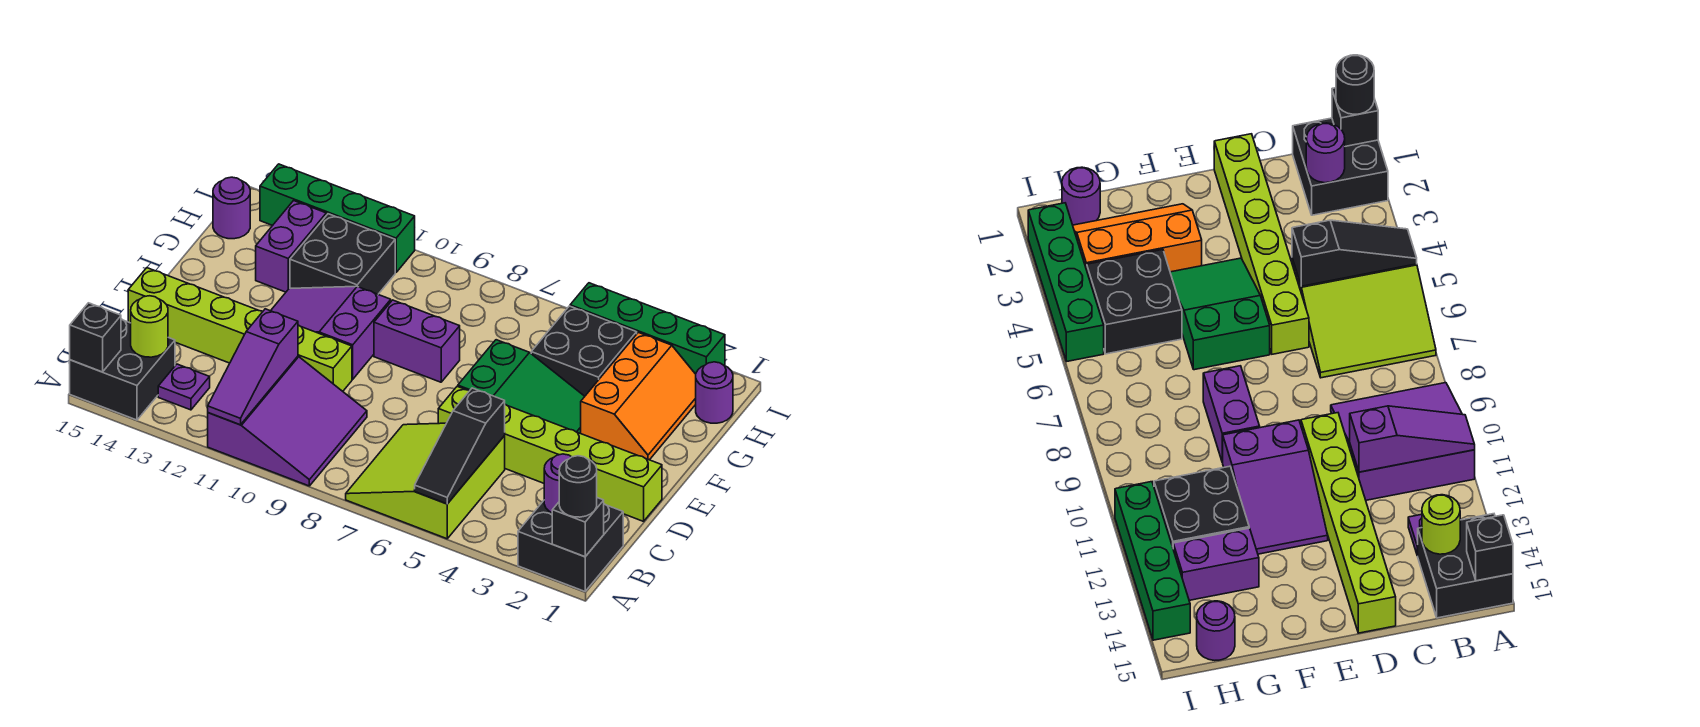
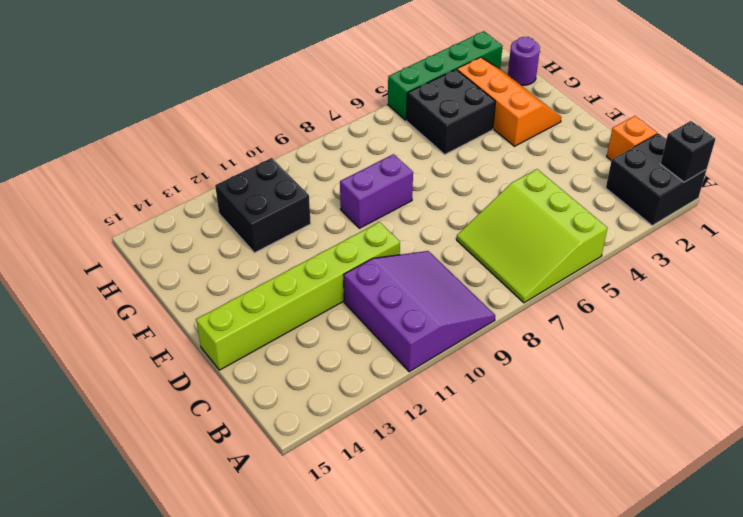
orange 1x1 brick [607,116,657,160] -> none
none -> black 2x2 brick [70,319,175,420]
none -> purple 1x1 plate [158,364,210,410]
none -> lime 1x6 brick [438,386,662,521]

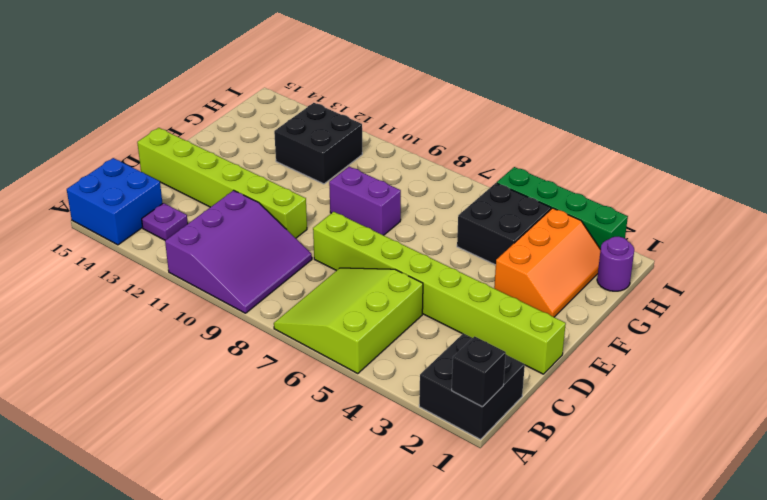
blue 2x2 brick [67,158,163,245] -> black 2x2 brick [70,319,175,420]
lime 1x8 brick [313,212,566,374] -> lime 1x6 brick [438,386,662,521]
none -> green 2x3 slope [458,340,585,433]
none -> purple 2x3 slope [271,286,391,379]
none -> purple 1x2 brick [256,201,326,292]

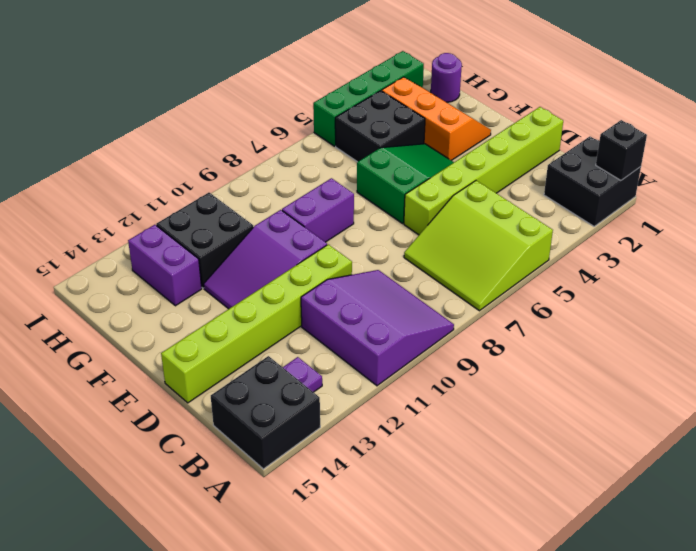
none -> purple 1x1 round brick [213,177,250,239]
none -> green 1x4 brick [260,164,415,273]
none -> black 1x3 slope [415,388,505,504]

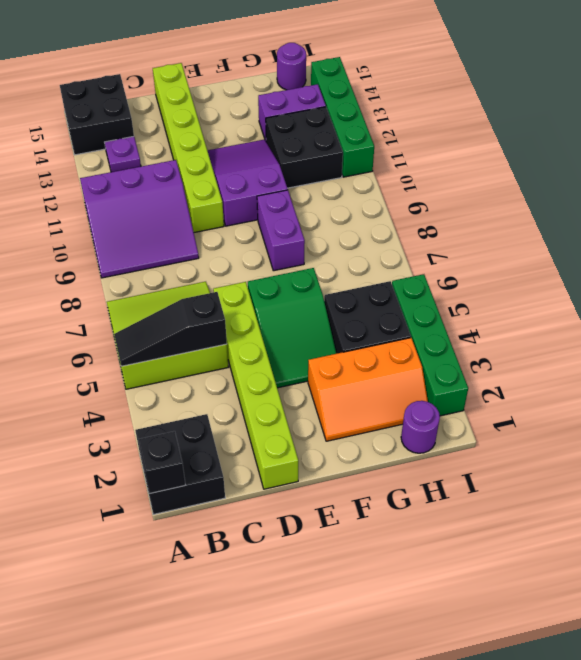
none -> purple 1x3 slope [208,309,298,425]
none -> black 1x1 brick [70,303,121,372]
none -> purple 1x1 round brick [544,454,571,513]

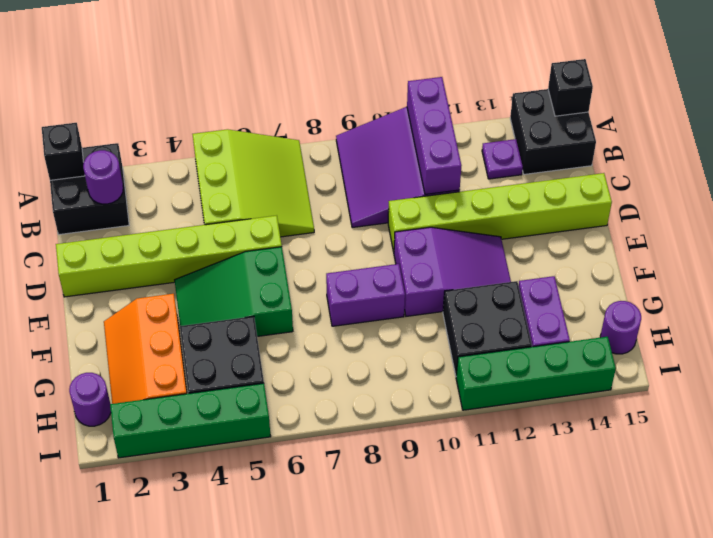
purple 1x3 brick [407,77,461,194] -> purple 1x3 slope [208,309,298,425]
none -> black 1x3 slope [415,388,505,504]
none -> lime 1x1 round brick [131,296,168,357]
none -> black 1x1 round brick [559,456,597,517]

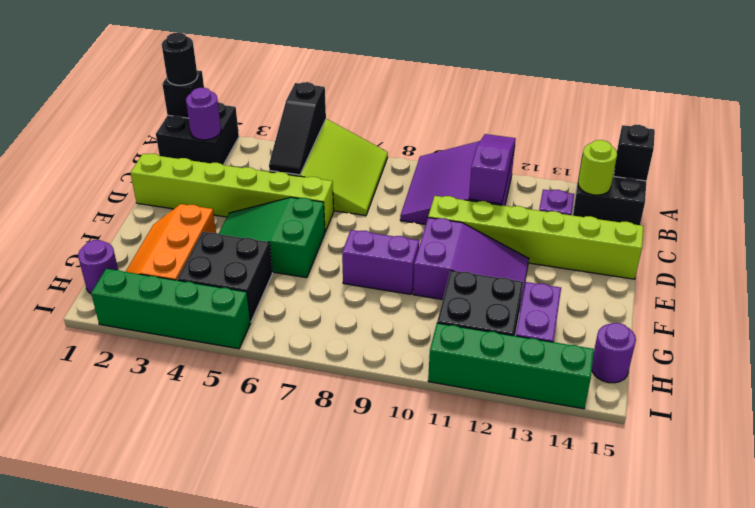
black 1x3 slope [269,82,326,175] -> black 1x3 slope turned to [415,388,505,504]

